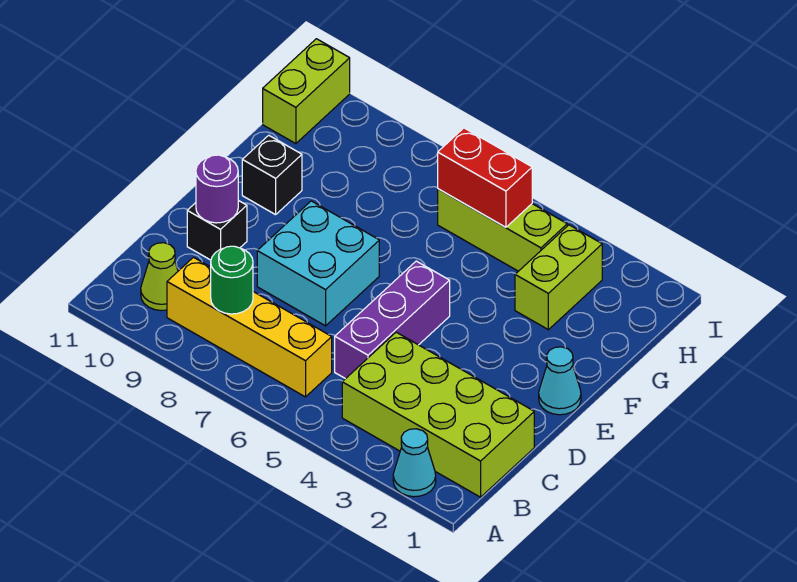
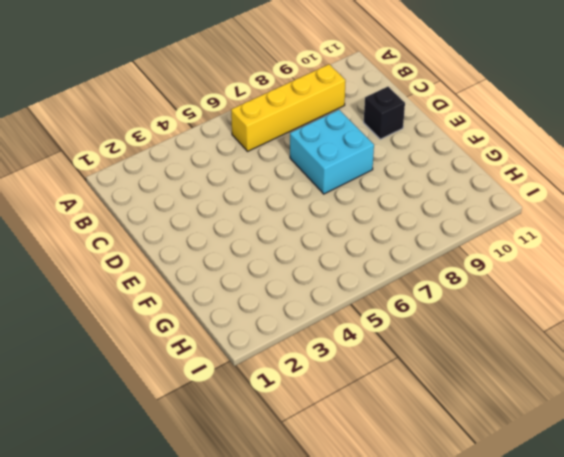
none -> cyan 1x1 cone [393,429,436,497]
none -> lime 2x4 brick [342,332,534,497]
none -> lime 1x1 cone [141,243,178,311]

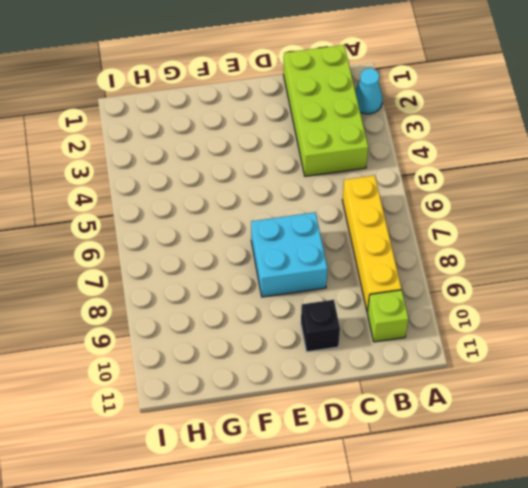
lime 1x1 brick [367,290,408,342] -> lime 1x1 cone [141,243,178,311]
none -> purple 1x3 brick [335,261,450,379]
none -> cyan 1x1 cone [539,347,581,415]
none -> black 1x1 brick [242,135,302,215]

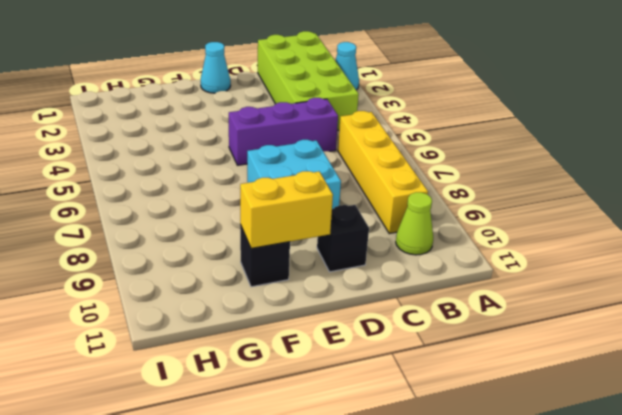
yellow 1x2 brick [240,171,333,248] -> none
none -> lime 1x2 brick [515,225,602,330]
none -> lime 1x3 brick [438,189,567,271]
none -> lime 1x2 brick [263,39,350,144]

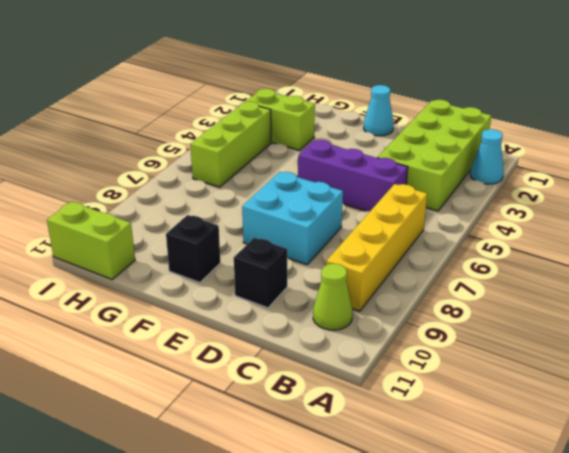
none -> green 1x1 round brick [211,246,253,314]
none -> purple 1x1 round brick [196,155,238,223]
none -> red 1x2 brick [438,128,532,227]

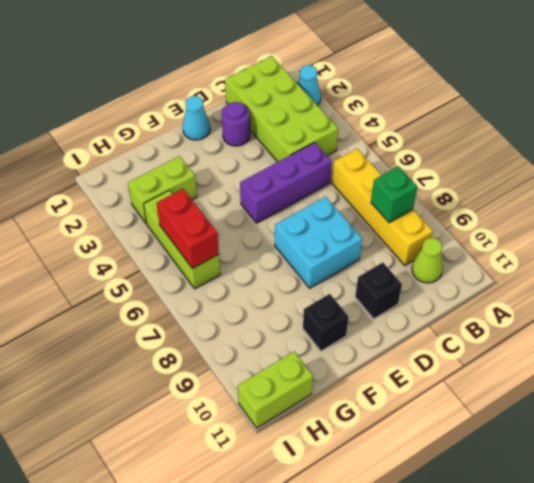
green 1x1 brick [371,166,417,223] -> green 1x1 round brick [211,246,253,314]
purple 1x1 round brick [222,102,250,146] -> purple 1x1 round brick moved to [196,155,238,223]

